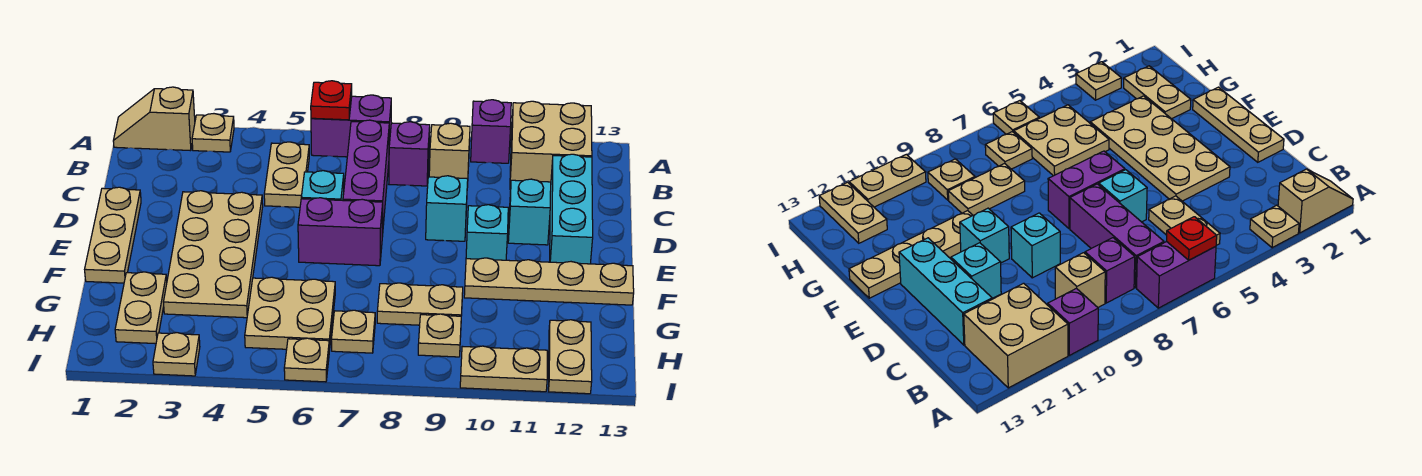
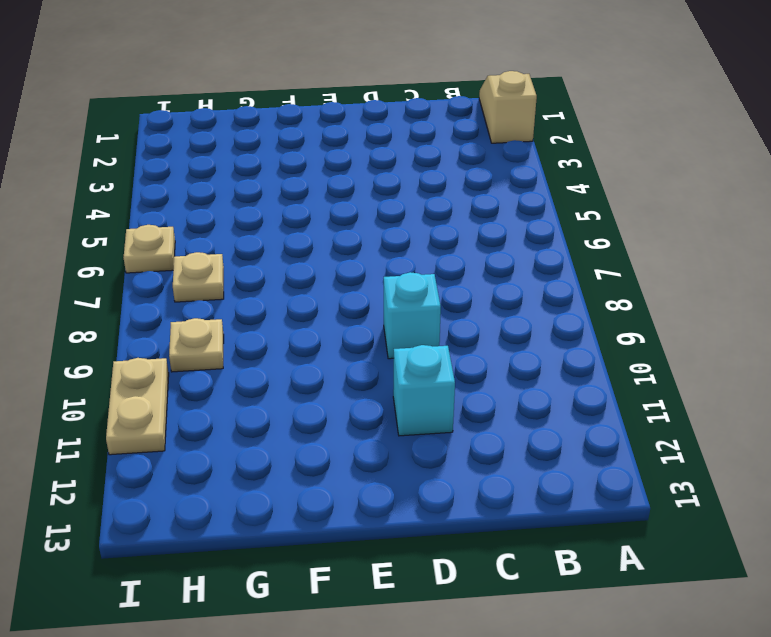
none -> tan 1x1 plate [192,114,234,152]
none -> purple 1x2 brick [311,95,391,157]
none -> purple 1x1 brick [471,100,511,163]

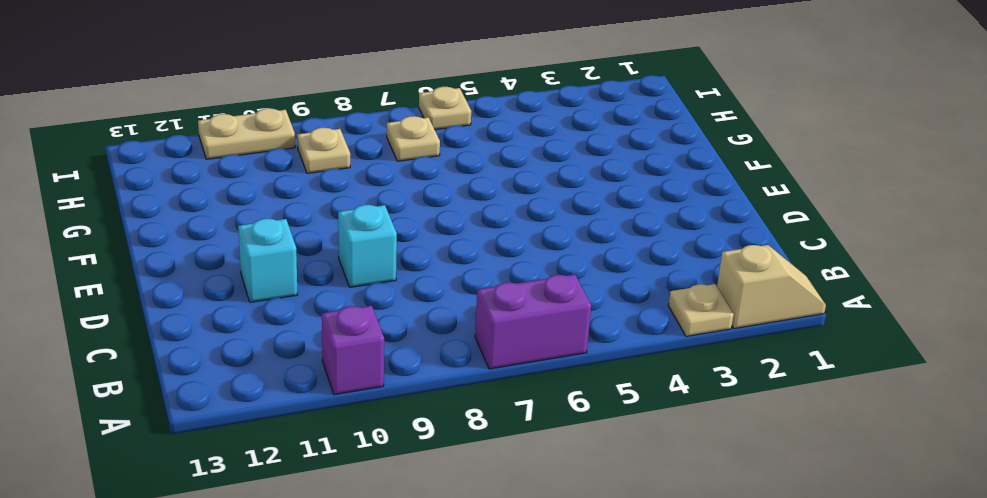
none -> tan 2x2 brick [510,101,592,190]
none -> tan 1x2 plate [264,142,309,207]
none -> purple 1x3 brick [343,120,389,237]

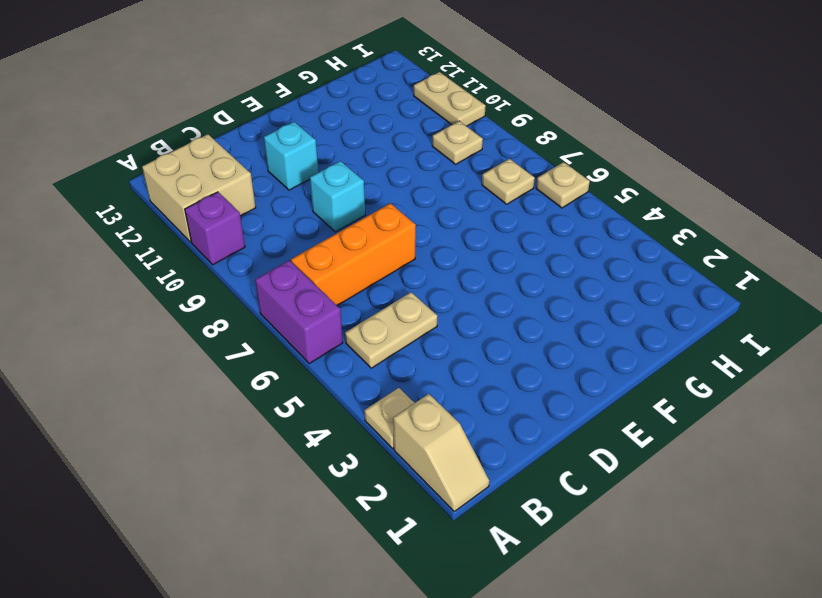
orange 1x3 brick [291,203,416,306] -> purple 1x3 brick [343,120,389,237]
none -> purple 1x1 brick [389,122,430,186]
none -> tan 1x1 brick [429,123,470,187]
none -> cyan 1x3 brick [550,154,593,264]

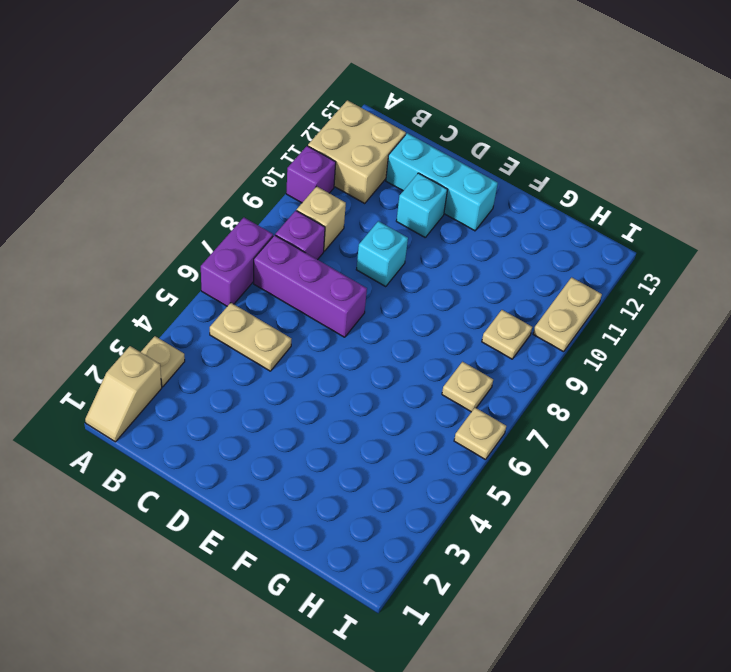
none -> tan 1x3 plate [85,187,141,283]
none -> tan 2x4 plate [164,191,263,318]
none -> cyan 1x1 brick [301,171,344,200]

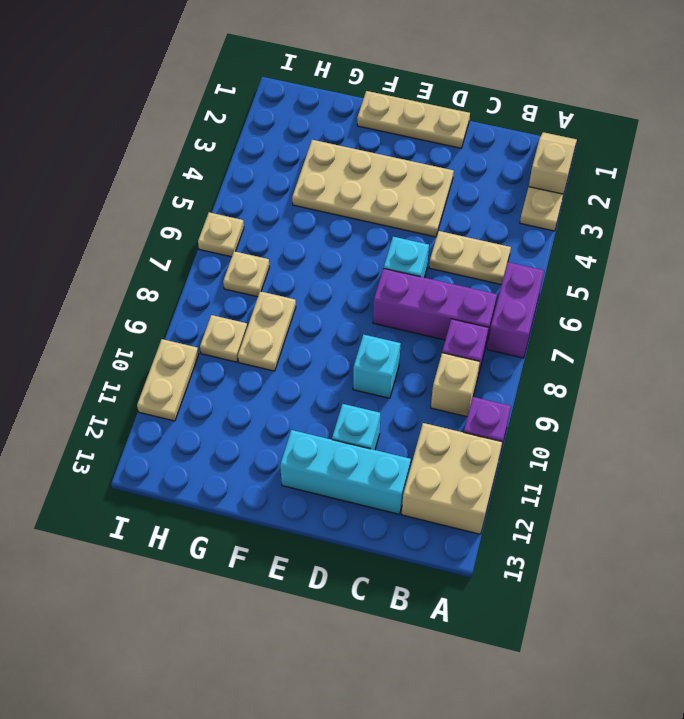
none -> purple 1x2 brick [298,198,383,266]
none -> cyan 1x1 brick [466,205,508,260]
none -> tan 1x4 plate [464,258,634,305]

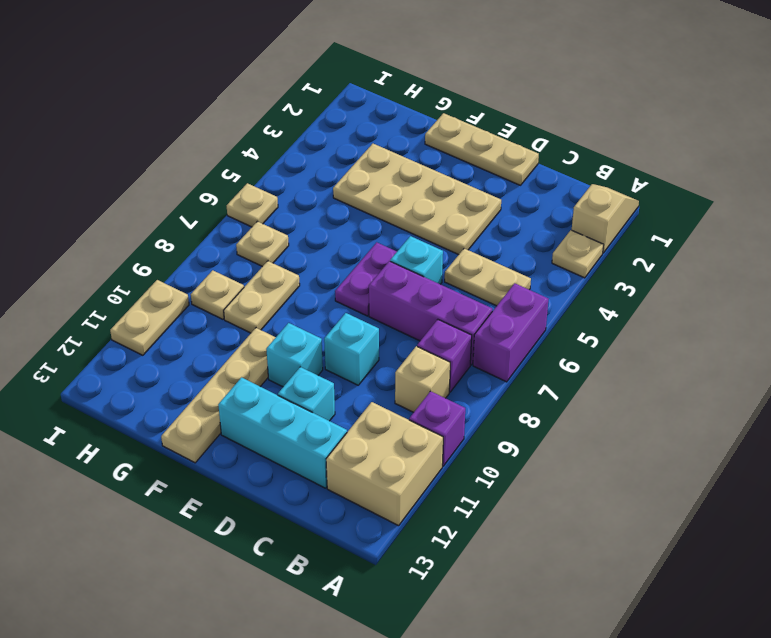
purple 1x2 plate [335,242,397,316] -> purple 1x2 brick [298,198,383,266]
none -> tan 1x2 plate [115,272,167,344]
none -> tan 2x2 plate [245,277,335,351]
none -> tan 1x2 plate [548,320,592,394]

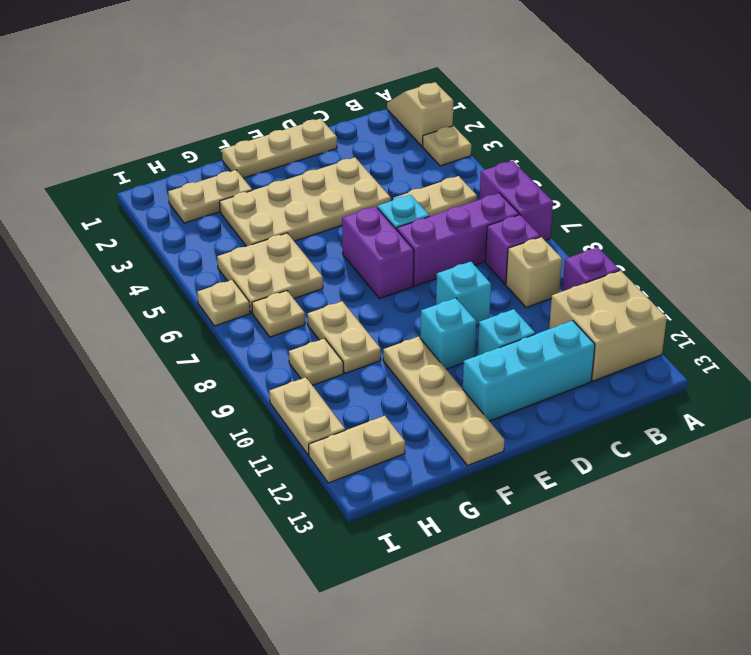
none -> tan 1x1 plate [153,333,200,376]
none -> red 1x1 plate [311,81,352,120]

